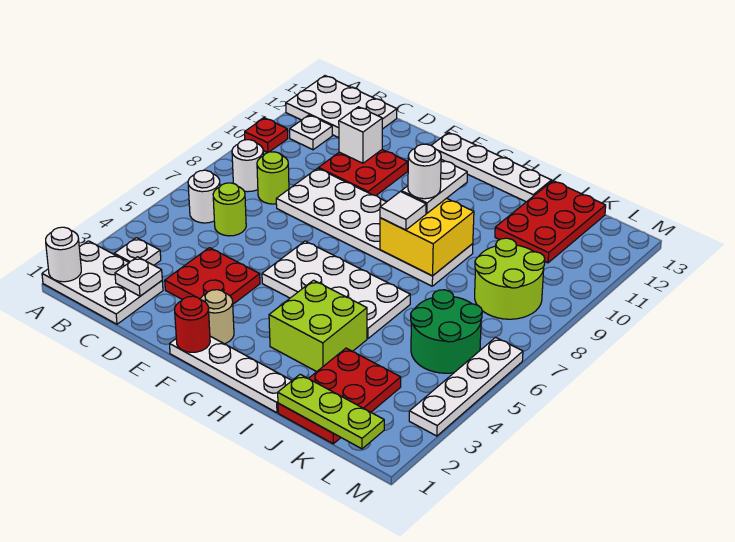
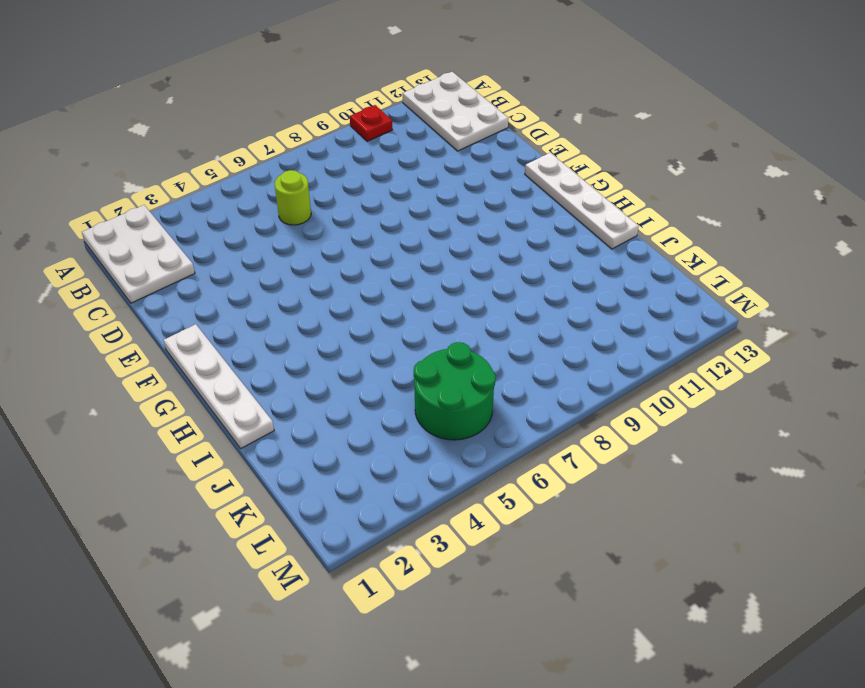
none -> white 1x1 plate [114,238,161,265]
none -> white 1x1 round brick [188,170,220,223]
none -> white 1x1 round brick [232,140,263,192]
none -> white 1x1 plate [290,115,332,150]

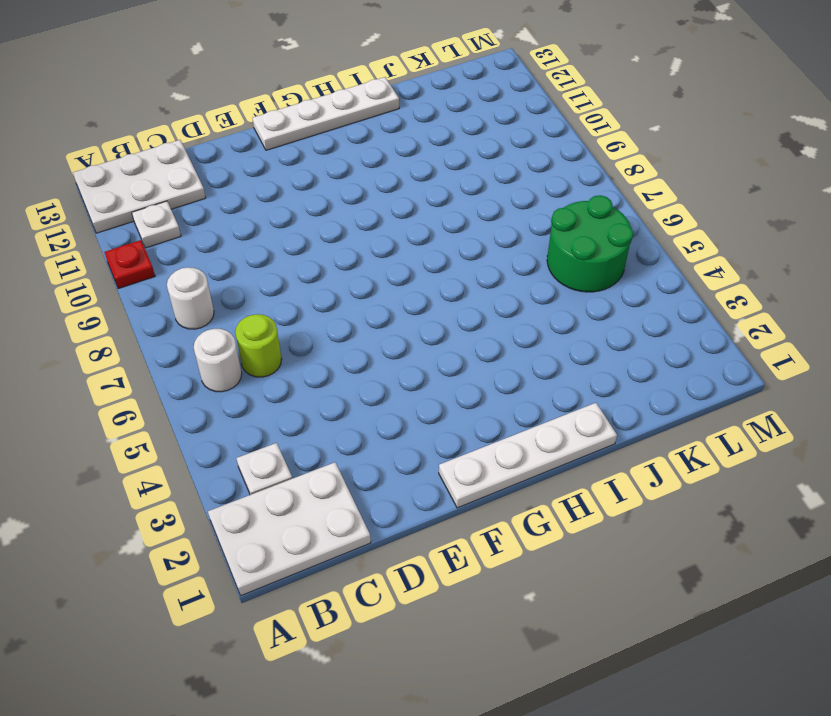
none -> lime 1x1 round brick [257,152,289,204]
none -> red 2x2 plate [165,248,260,304]
none -> white 2x6 plate [276,168,473,286]
none -> red 2x2 plate [319,150,408,196]

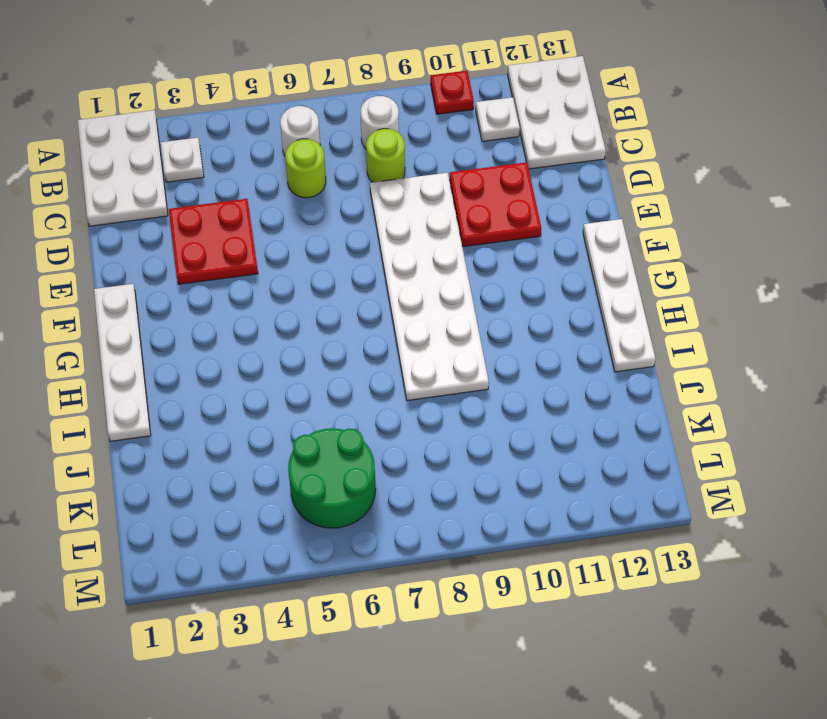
none -> tan 1x1 round brick [200,290,234,344]
none -> white 2x4 plate [262,241,410,339]
none -> lime 2x2 brick [269,280,367,372]
none -> red 2x3 plate [278,348,401,444]

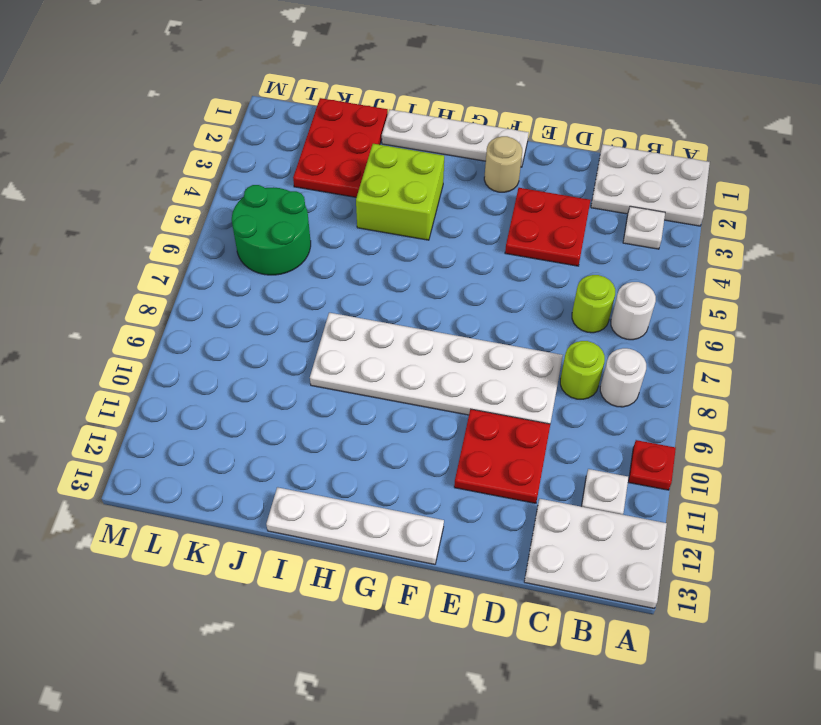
none -> white 2x4 plate [262,241,410,339]
none -> red 2x3 plate [495,181,606,263]
none -> lime 2x2 round brick [475,238,545,319]
none -> white 1x4 plate [409,337,523,436]

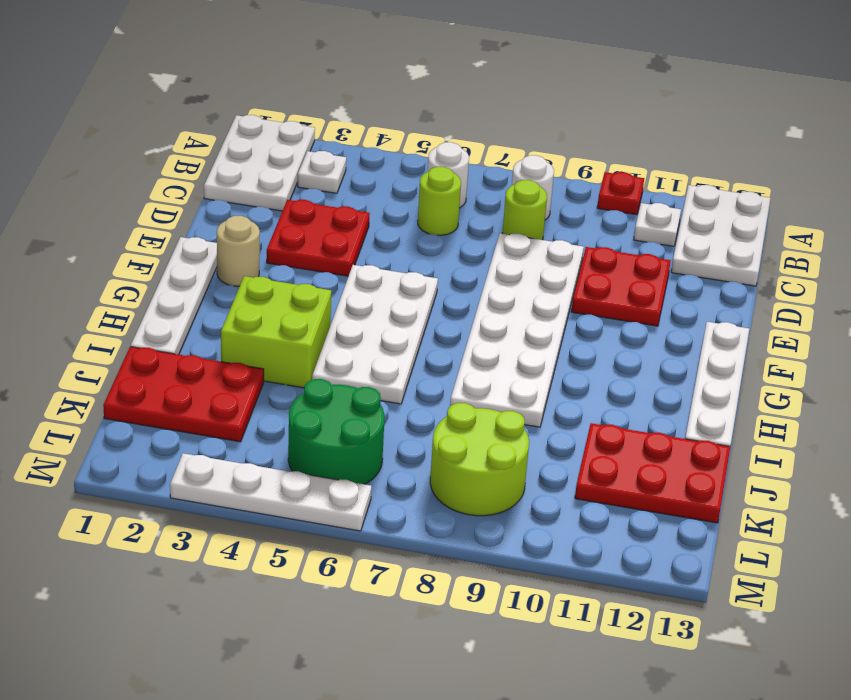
none -> white 1x1 round brick [46,227,81,282]
none -> white 1x1 plate [115,257,162,296]
none -> white 1x1 brick [339,107,382,163]
none -> red 1x1 round brick [175,296,210,352]

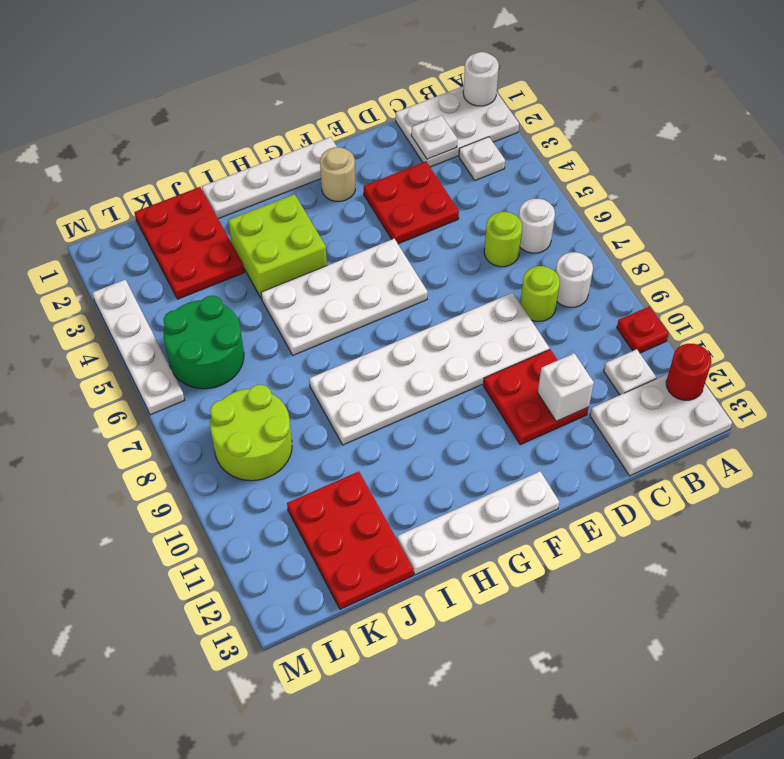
red 1x1 round brick [666,344,712,400] -> red 1x1 round brick moved to [175,296,210,352]
none -> yellow 2x2 brick [380,198,474,276]
none -> lime 1x3 plate [278,374,384,449]
none -> white 1x1 tile [380,192,426,230]
none -> white 1x2 plate [401,160,467,213]

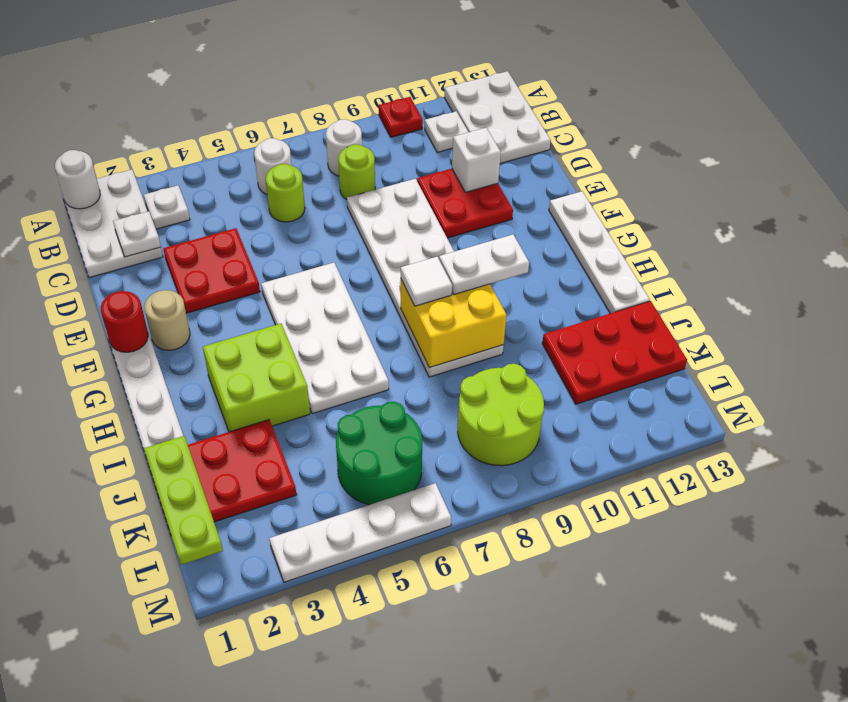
none -> white 1x1 round brick [408,144,441,199]

